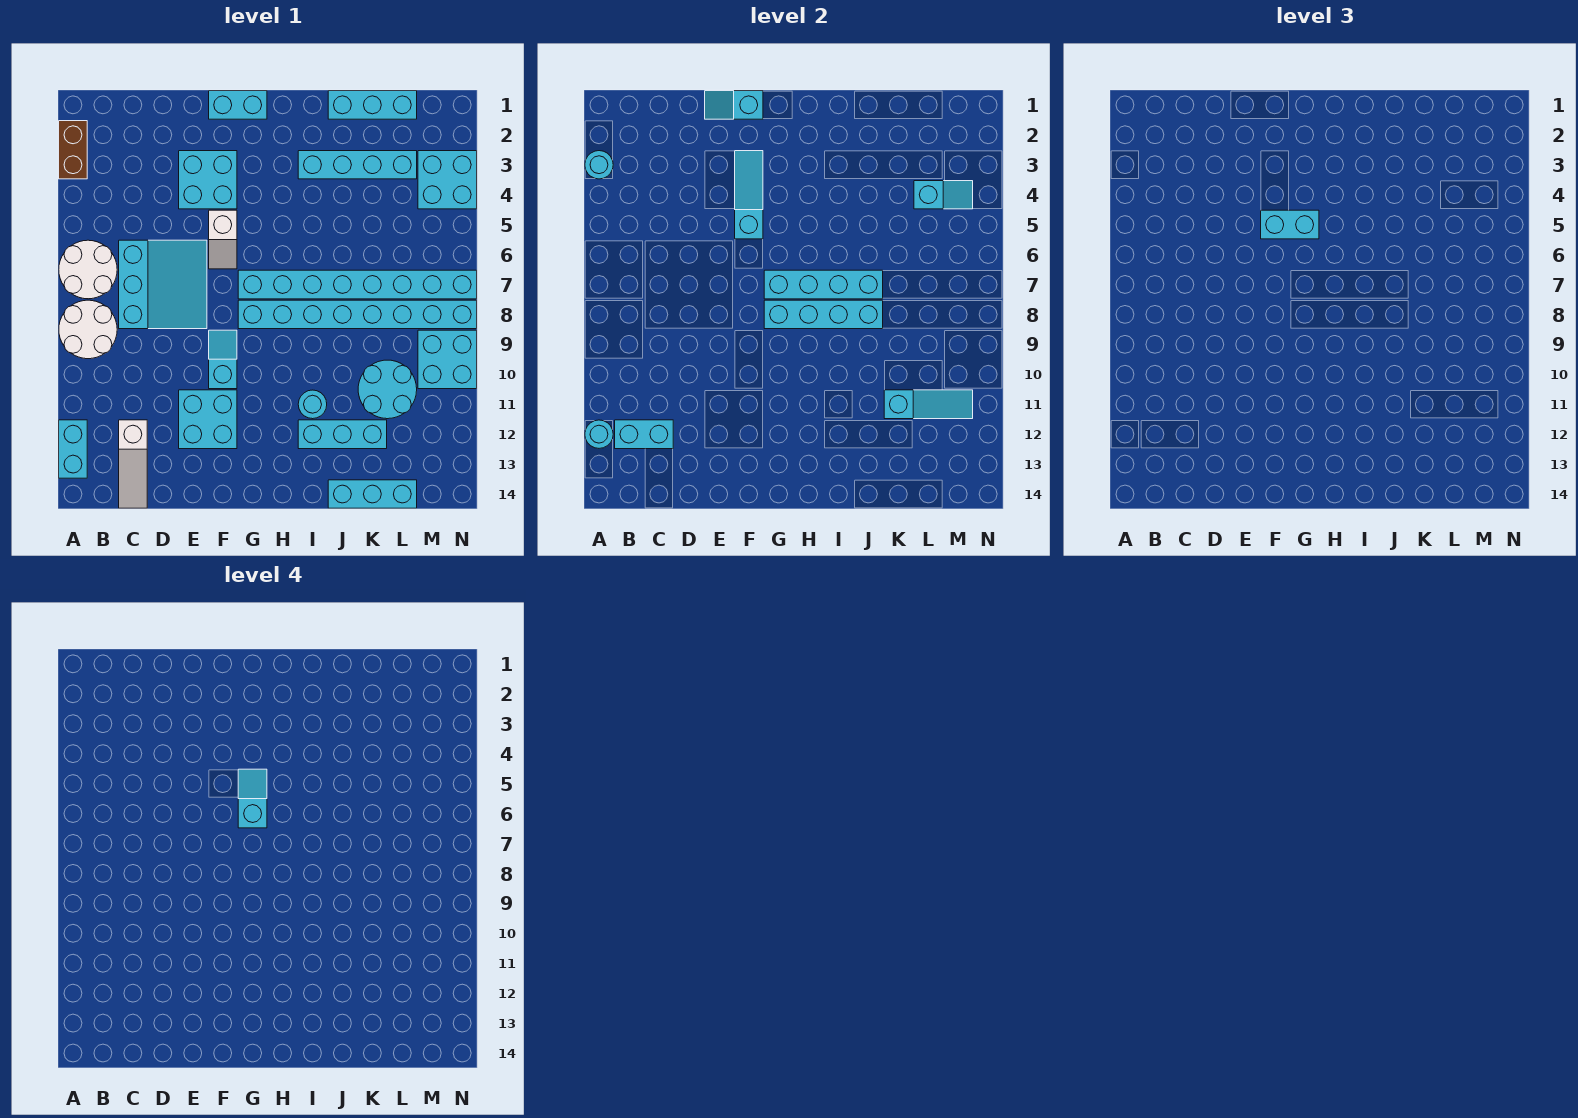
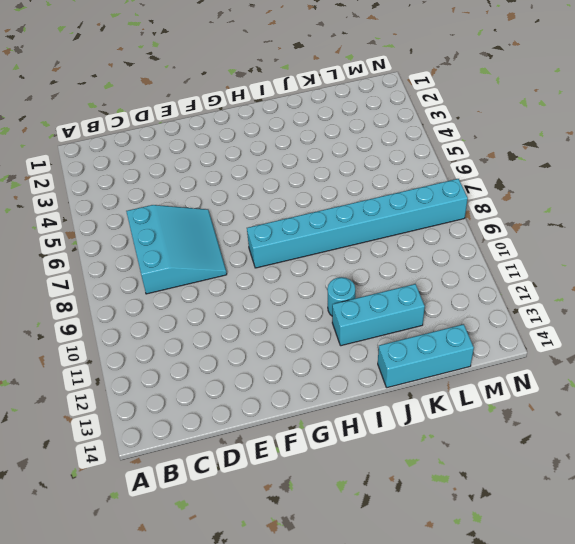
none -> brown 1x2 brick [59,121,87,179]
none -> white 2x2 round brick [59,240,117,299]
none -> white 2x2 round brick [59,300,117,359]
none -> cyan 1x2 brick [59,420,87,478]

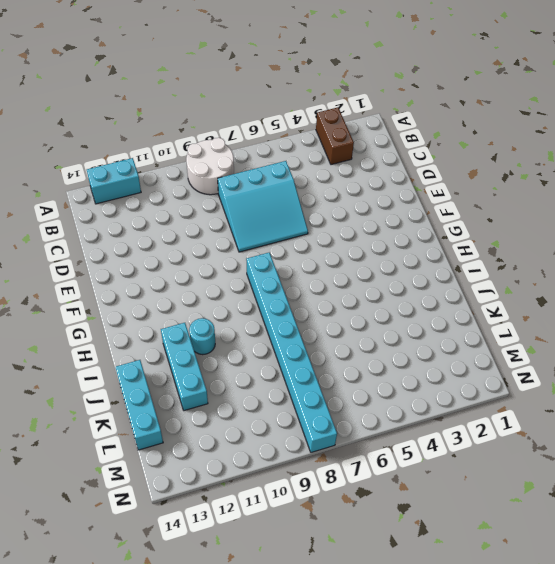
brown 1x2 brick [316,107,354,165] -> brown 1x2 brick turned to [59,121,87,179]
none -> white 2x2 round brick [59,240,117,299]
none -> white 1x3 slope [119,420,147,508]
none -> cyan 2x2 brick [179,151,237,209]
none -> cyan 2x2 brick [179,390,237,449]

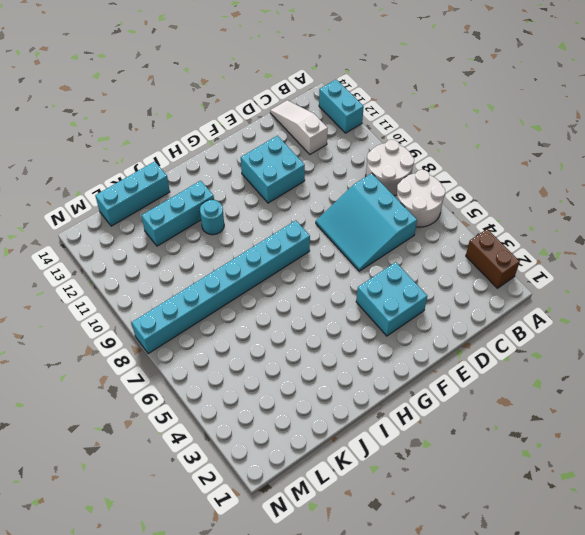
none -> cyan 1x2 brick [209,91,267,119]
none -> white 1x2 slope [209,210,237,269]
none -> cyan 1x2 slope [209,330,237,389]
none -> cyan 1x8 brick [238,270,477,299]

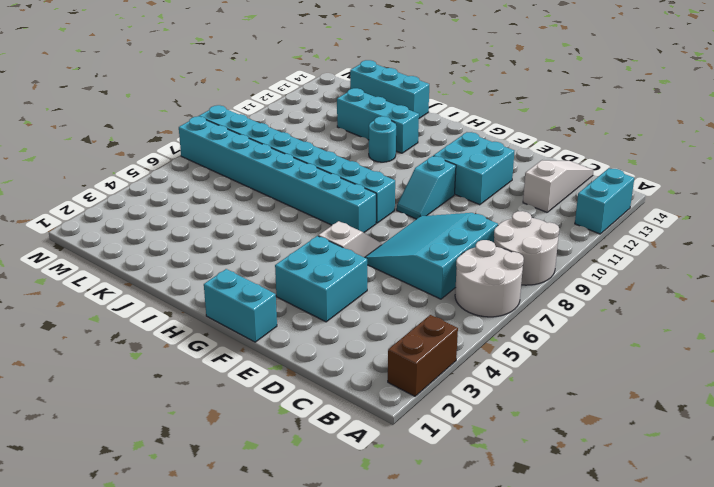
none -> cyan 1x4 brick [298,151,417,179]
none -> cyan 1x3 brick [328,91,417,119]
none -> cyan 2x2 round brick [358,360,417,419]
none -> cyan 2x2 brick [418,151,477,209]

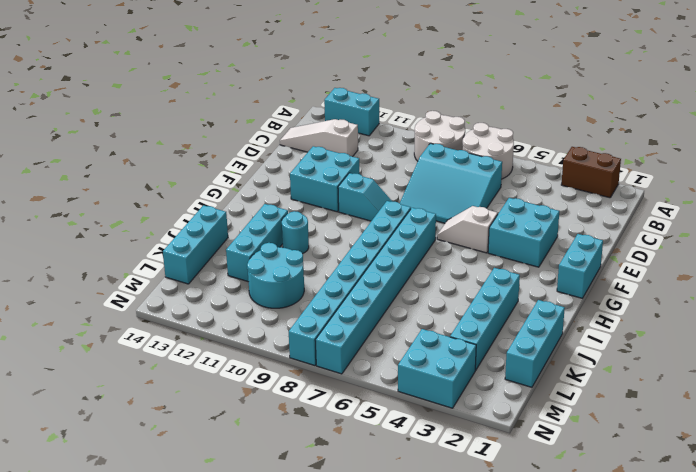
none -> cyan 2x2 brick [418,330,477,389]
none -> cyan 1x1 round brick [585,151,613,179]
none -> cyan 1x1 round brick [585,420,613,448]
none -> cyan 1x2 brick [615,420,673,449]

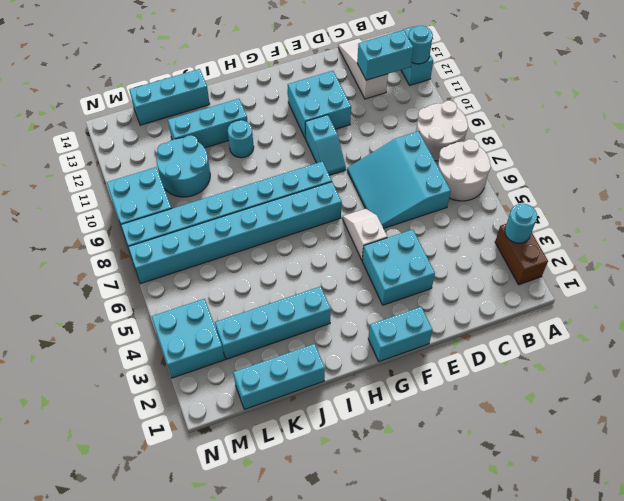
none -> cyan 1x2 slope [705,91,763,119]
none -> cyan 1x3 slope [735,151,763,239]
none -> cyan 1x4 brick [764,270,883,299]
none -> cyan 1x4 brick [764,300,883,329]

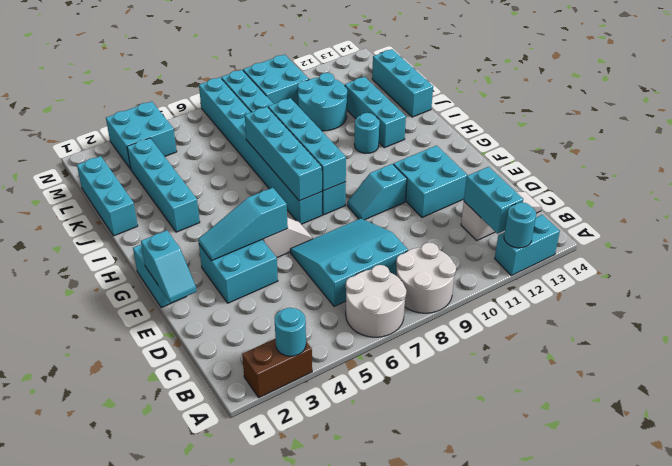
none -> cyan 1x3 slope [884,390,973,419]
none -> cyan 1x2 slope [914,181,973,209]
none -> cyan 1x2 brick [1261,210,1319,239]
none -> cyan 1x2 slope [238,769,267,828]

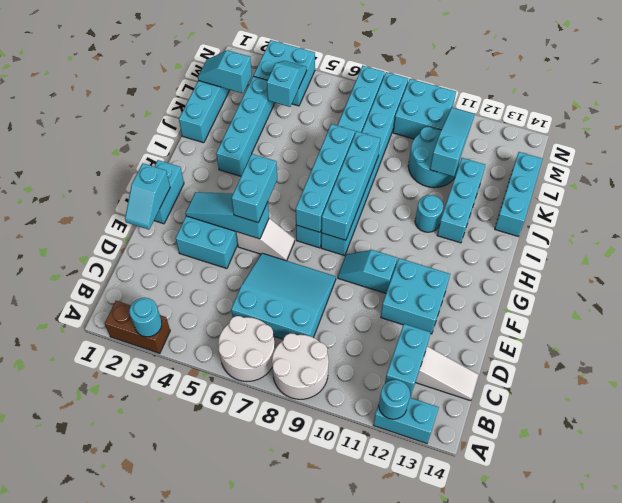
cyan 1x2 slope [198,50,252,93] -> cyan 1x2 slope moved to [238,769,267,828]

